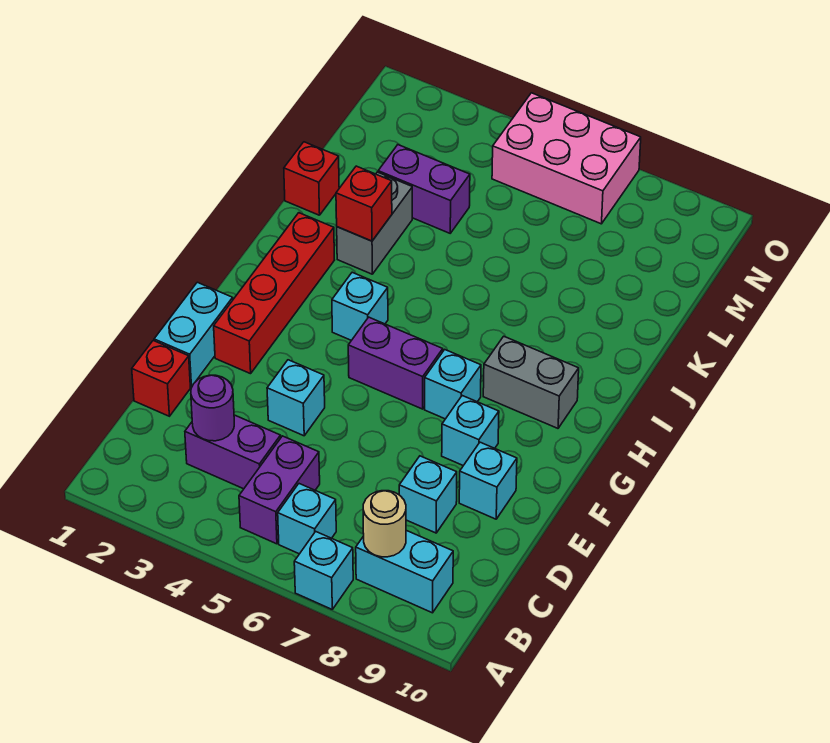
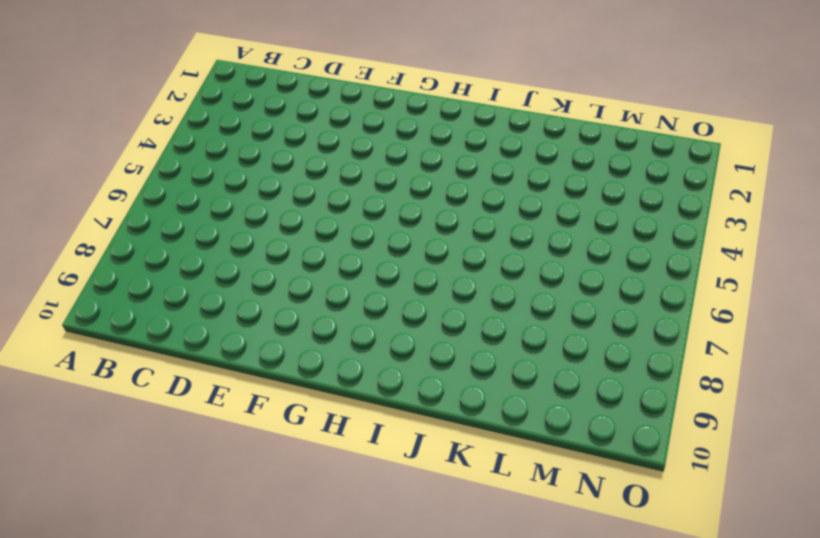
none -> cyan 1x1 brick [294,532,353,609]
none -> purple 1x2 brick [239,436,320,544]
none -> cyan 1x1 brick [278,484,336,554]

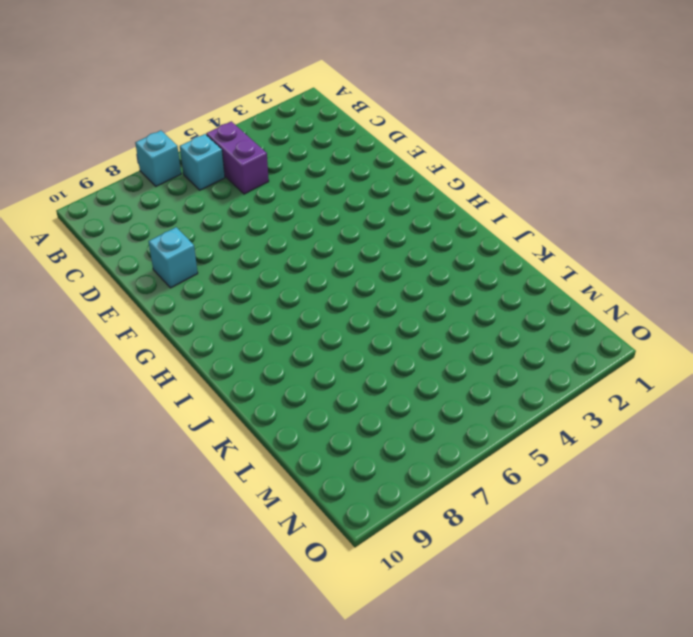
none -> cyan 1x2 brick [356,530,453,613]
none -> purple 1x2 brick [185,415,281,489]
none -> red 1x1 brick [132,341,190,416]

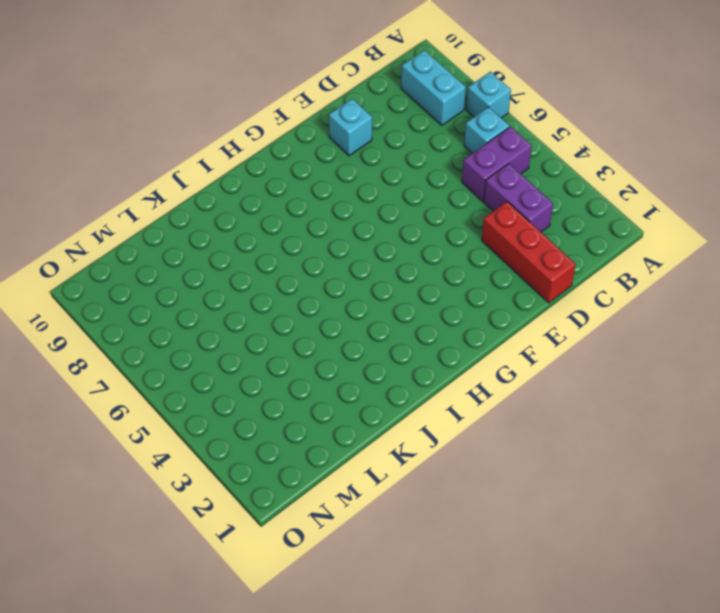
red 1x3 brick [482,202,576,303] -> red 1x1 brick [132,341,190,416]
none -> cyan 1x1 brick [399,456,457,533]
none -> cyan 1x2 brick [154,282,233,387]
none -> cyan 1x1 brick [267,360,325,436]

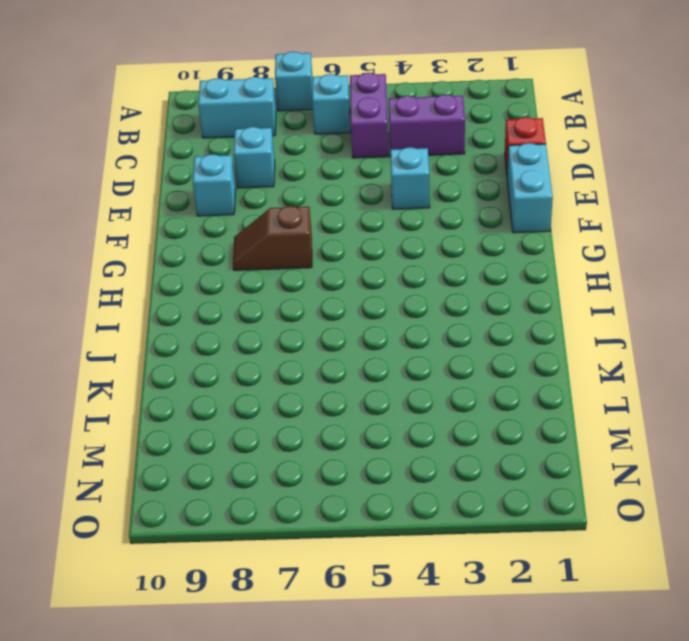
brown 1x2 slope [233,206,312,270] -> cyan 1x1 brick [425,350,481,419]
none -> red 1x4 brick [214,213,334,374]
none -> cyan 1x1 brick [442,396,499,466]
none -> purple 1x2 brick [348,317,443,409]

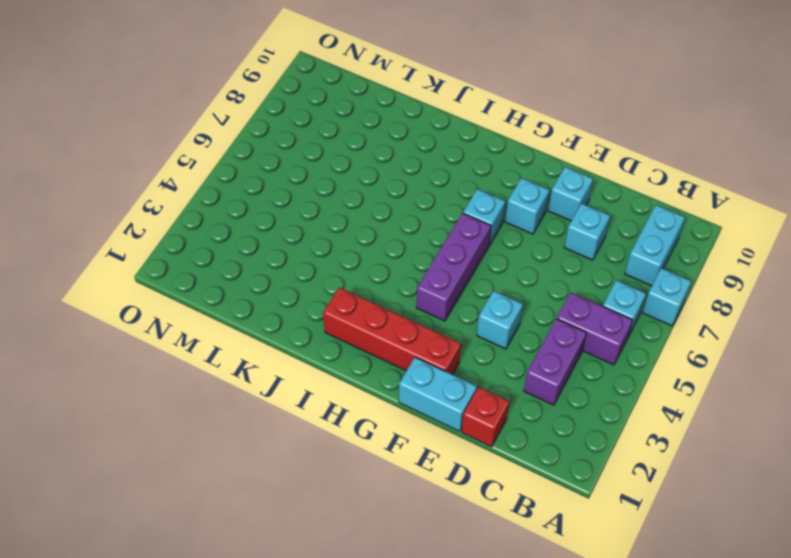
purple 1x3 brick [416,213,491,321] -> purple 1x2 brick [348,317,443,409]
none -> cyan 1x1 brick [332,272,388,340]
none -> grey 1x2 brick [483,336,579,428]
none -> grey 1x2 brick [337,172,412,274]

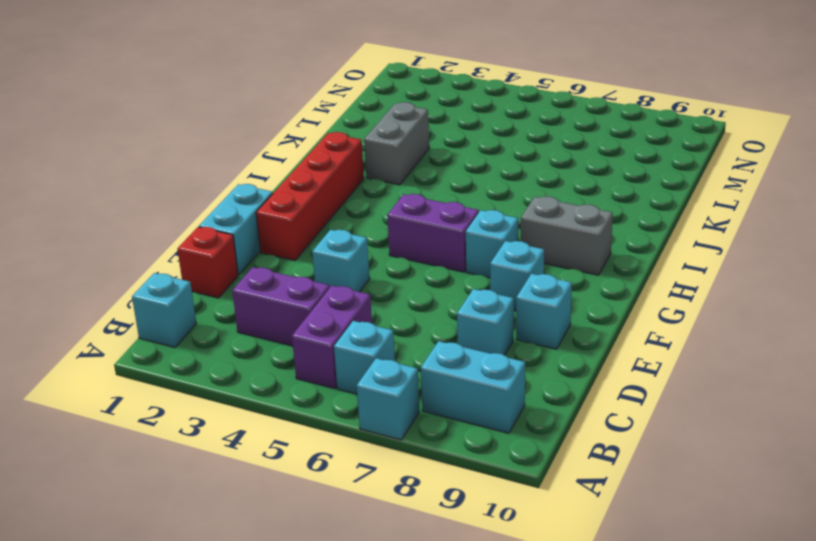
cyan 1x1 brick [132,273,196,347] -> cyan 1x1 brick moved to [332,272,388,340]
none -> red 1x1 brick [284,142,339,215]
none -> purple 1x2 brick [378,145,470,233]
none -> pink 2x3 brick [492,93,641,224]

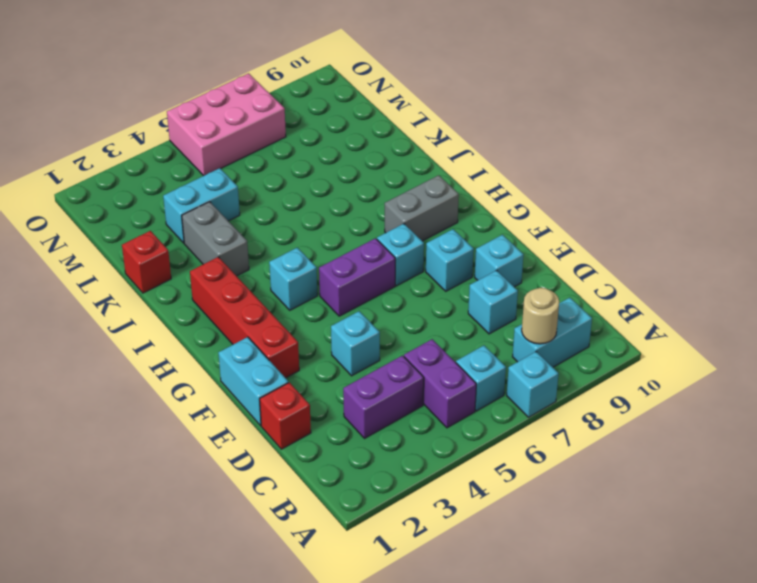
cyan 1x2 brick [163,168,240,243] -> purple 1x2 brick [378,145,470,233]
none -> purple 1x1 round brick [191,375,234,441]
none -> red 1x1 brick [336,166,392,241]

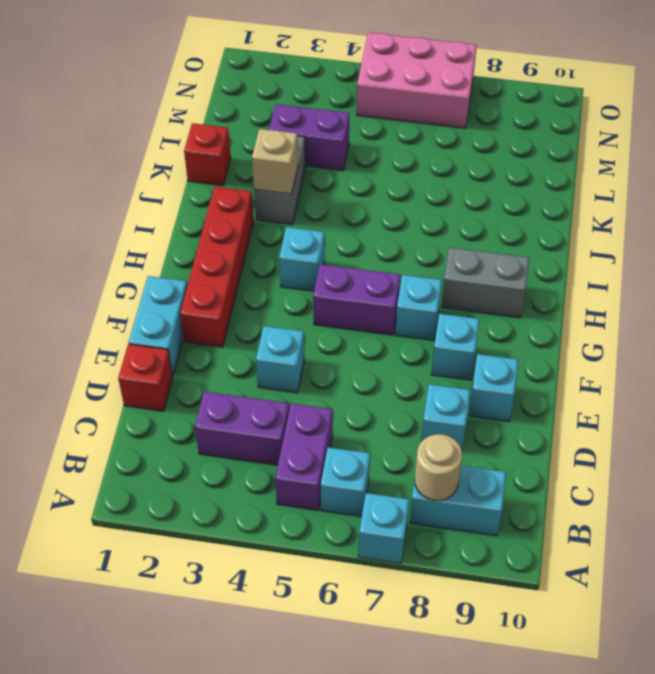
tan 1x1 brick [252,129,298,194] -> red 1x1 brick [336,166,392,241]
none -> purple 1x1 round brick [191,375,234,441]

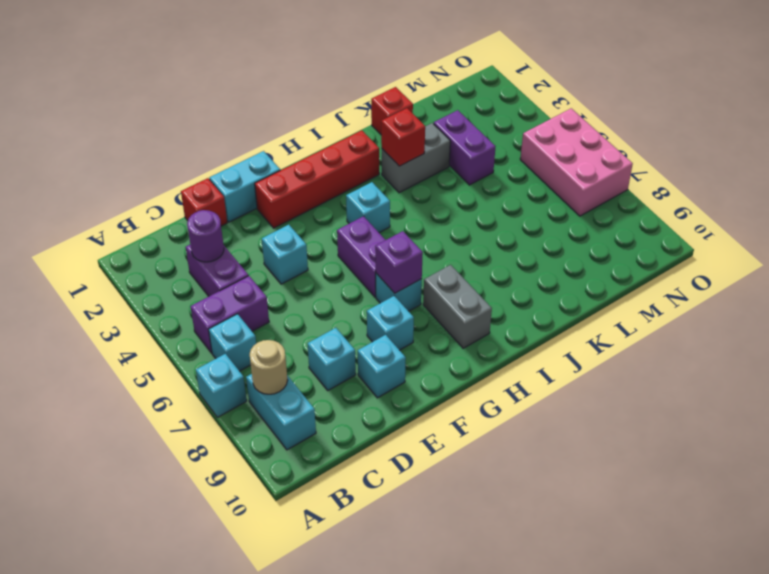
purple 1x1 brick [375,231,423,293] -> none

